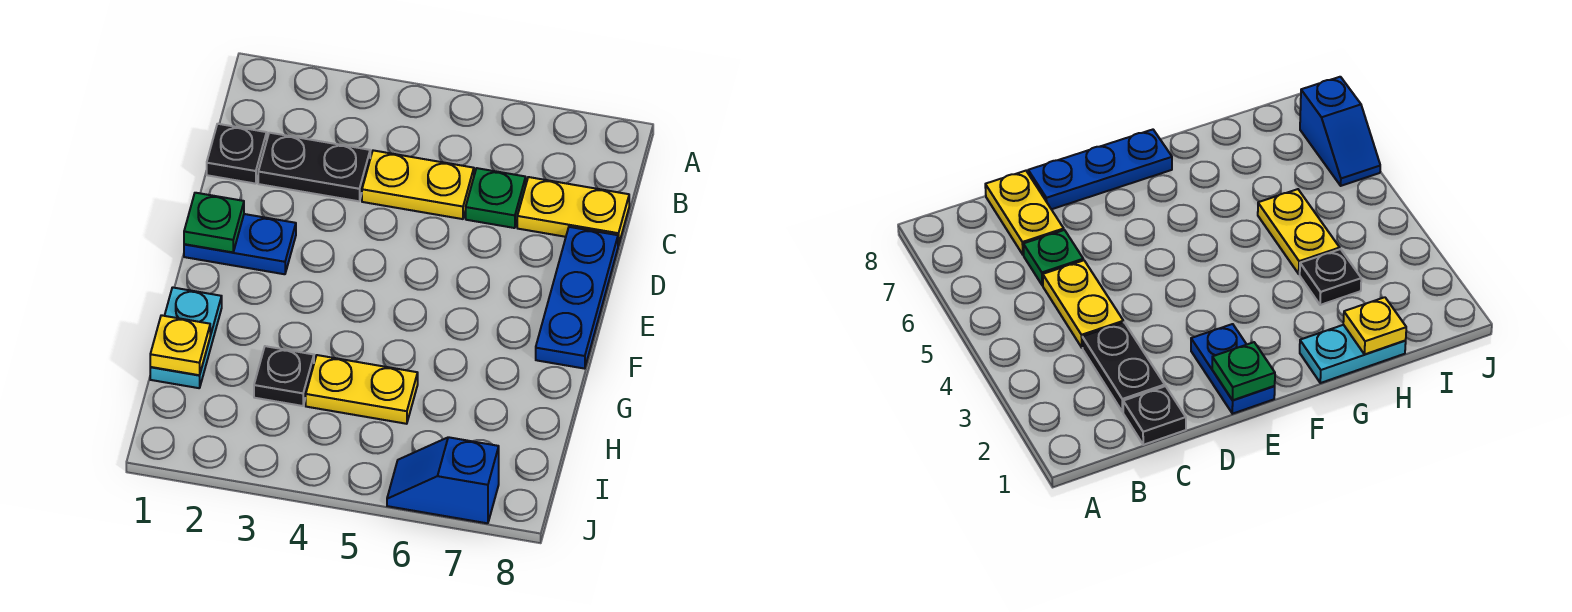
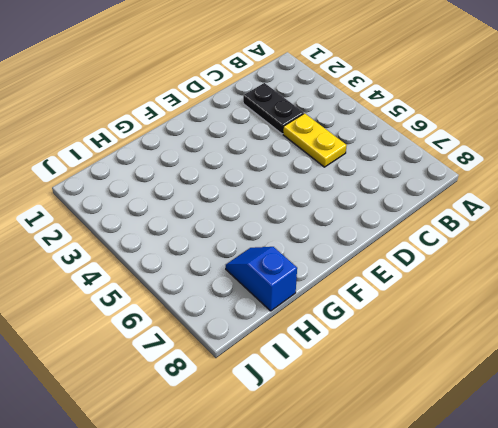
blue 1x2 slope [226,247,297,311] -> blue 1x2 slope moved to [387,437,499,523]
none -> black 1x1 plate [207,124,267,184]
none -> green 1x1 plate [466,168,526,228]
none -> yellow 1x2 plate [517,177,629,246]

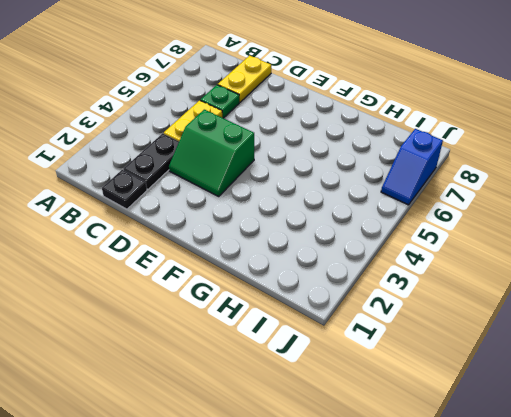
green 2x2 slope [169,110,254,196] -> none
none -> blue 1x3 plate [536,227,618,369]
none -> blue 1x2 plate [184,214,296,274]
none -> cyan 1x2 plate [150,287,222,388]

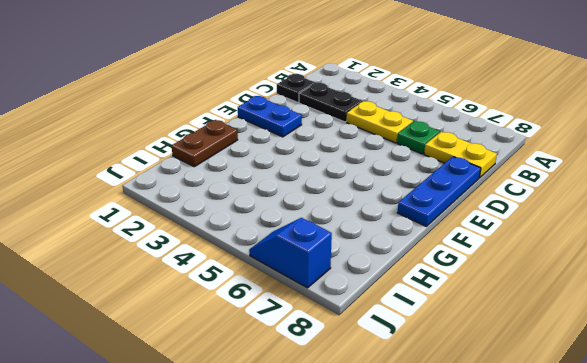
brown 1x2 plate [172,120,238,167] -> cyan 1x2 plate [150,287,222,388]
none -> black 1x1 plate [254,346,314,406]
none -> yellow 1x2 plate [306,355,418,424]
none -> green 1x1 plate [184,193,244,252]

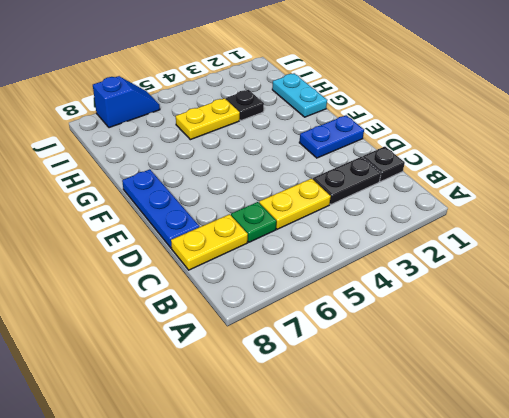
none -> green 1x1 plate [184,193,244,252]
none -> yellow 1x1 plate [150,315,210,375]

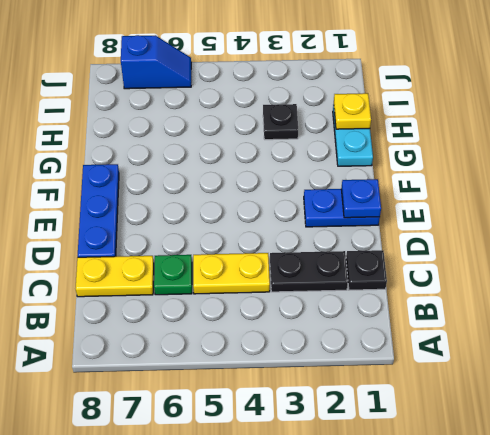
blue 1x1 plate [341,179,381,218] -> green 1x1 plate [184,193,244,252]
none -> yellow 1x2 plate [306,355,418,424]

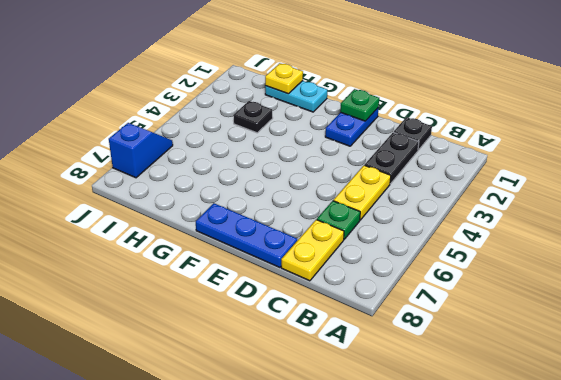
none -> yellow 1x2 plate [306,355,418,424]

